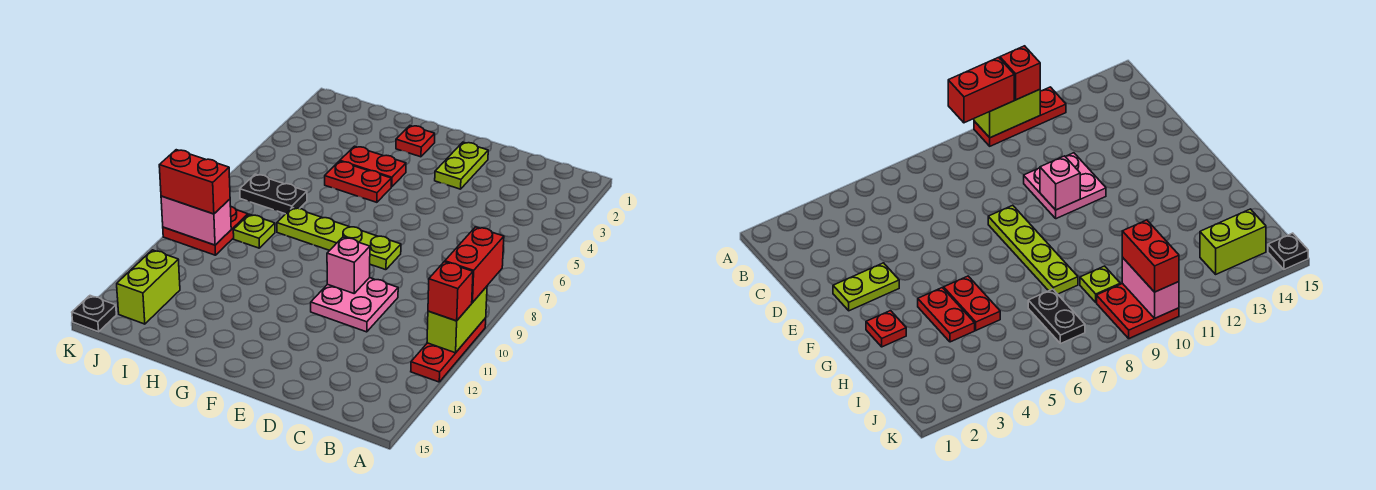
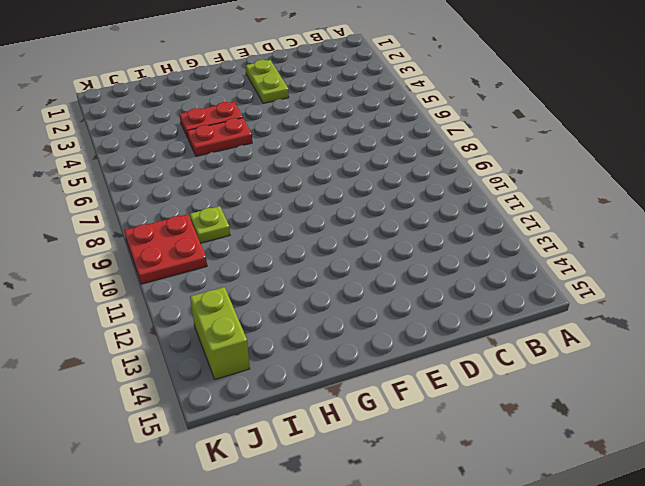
none -> red 1x3 plate [411,318,486,382]
none -> pink 2x2 plate [311,278,398,332]
none -> lime 1x4 plate [277,208,401,270]

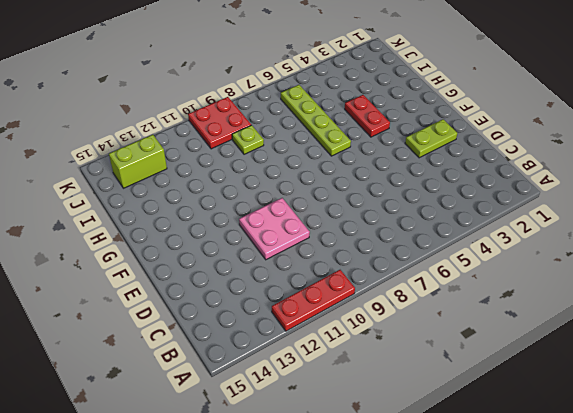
lime 1x4 plate [281,85,351,156] -> lime 1x4 plate moved to [277,208,401,270]
none -> red 1x1 plate [396,126,435,157]
none -> red 1x2 plate [325,161,391,202]
none -> black 1x2 plate [240,174,307,214]

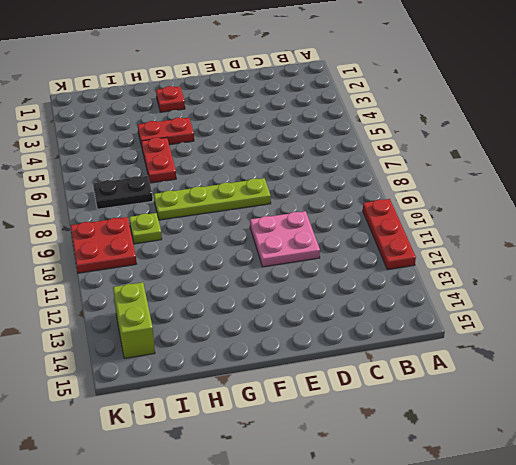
red 1x2 plate [141,137,176,183] -> red 1x2 plate turned to [325,161,391,202]
none -> lime 1x2 plate [435,142,488,189]
none -> black 1x1 plate [72,296,116,332]
none -> lime 1x2 brick [427,287,487,353]

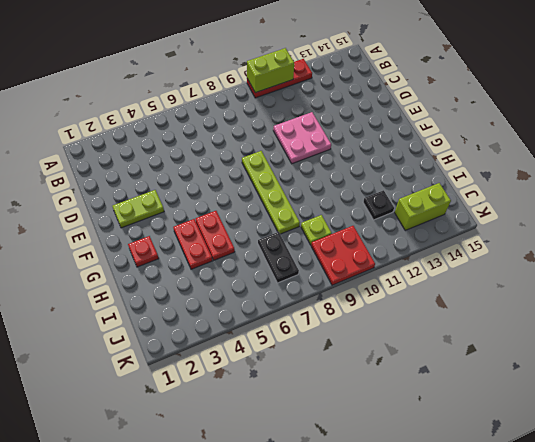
black 1x1 plate [363,190,394,220] -> black 1x1 plate moved to [72,296,116,332]
none -> pink 1x1 brick [327,237,370,293]
none -> pink 1x2 brick [161,196,231,245]
none -> red 1x2 brick [445,227,504,302]

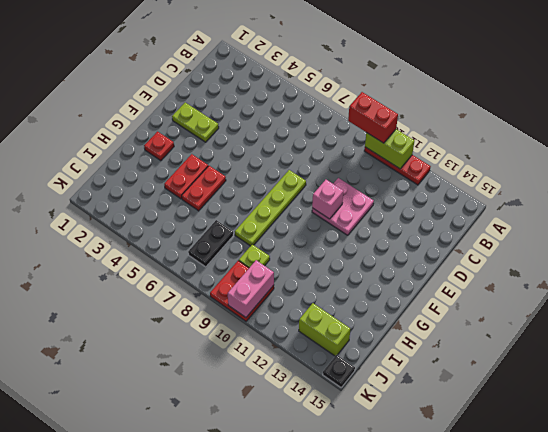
none -> red 1x1 brick [428,262,473,321]
none -> red 1x2 brick [159,150,230,214]

